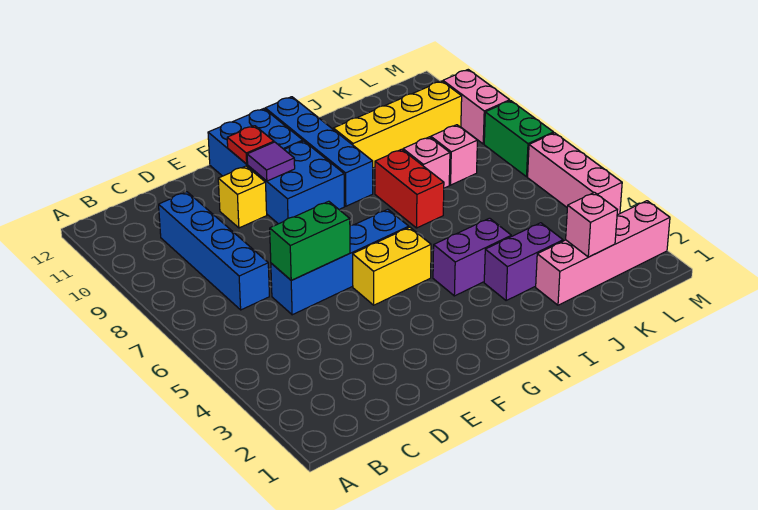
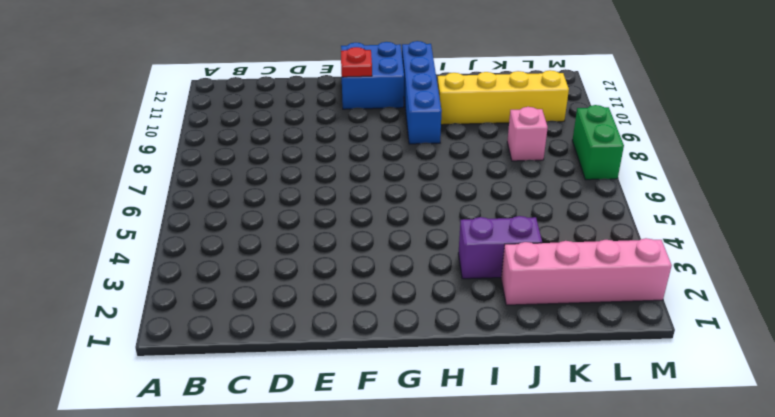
none -> blue 1x4 brick [159,192,269,310]
none -> blue 1x4 brick [271,209,409,315]
none -> yellow 1x1 brick [218,166,267,228]

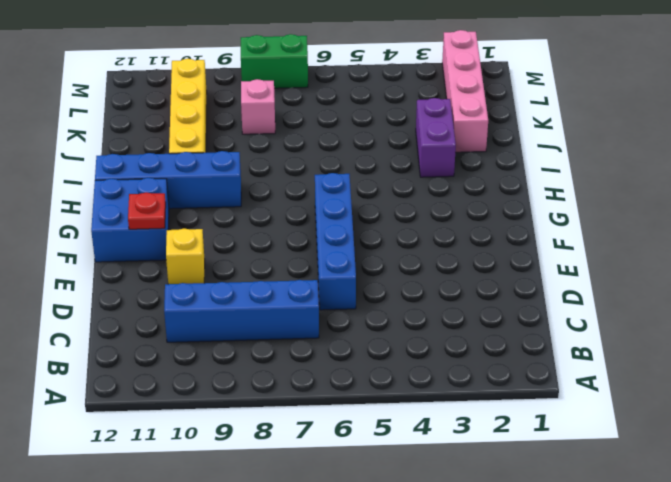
none -> yellow 1x2 brick [353,227,431,305]
none -> blue 2x2 brick [248,141,344,224]
none -> purple 1x2 brick [433,218,511,296]

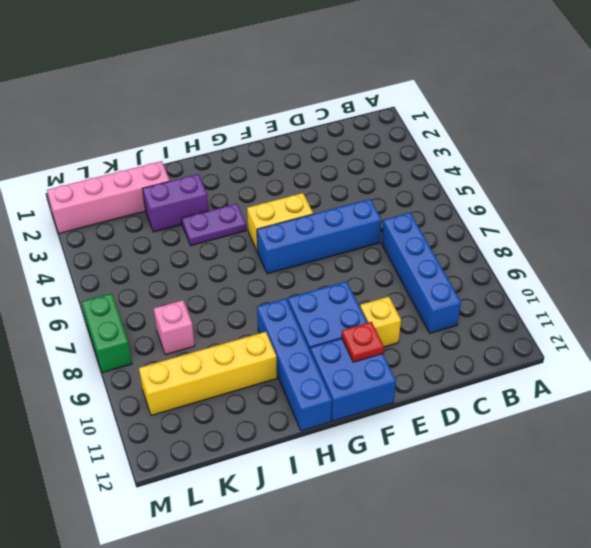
purple 1x2 plate [182,204,246,246] -> purple 1x2 brick [433,218,511,296]
none -> red 1x2 brick [375,149,444,228]
none -> pink 1x1 brick [403,137,450,188]
none -> pink 1x3 brick [528,133,622,215]

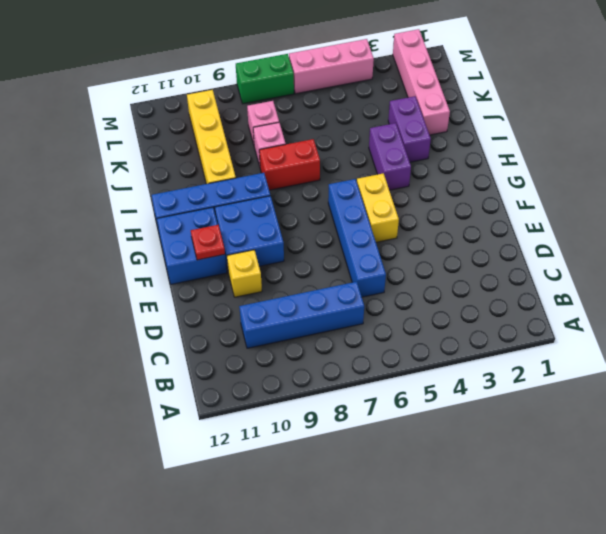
none -> pink 1x2 brick [443,70,510,144]
none -> green 1x2 brick [270,201,350,280]
none -> purple 1x1 tile [247,142,295,181]

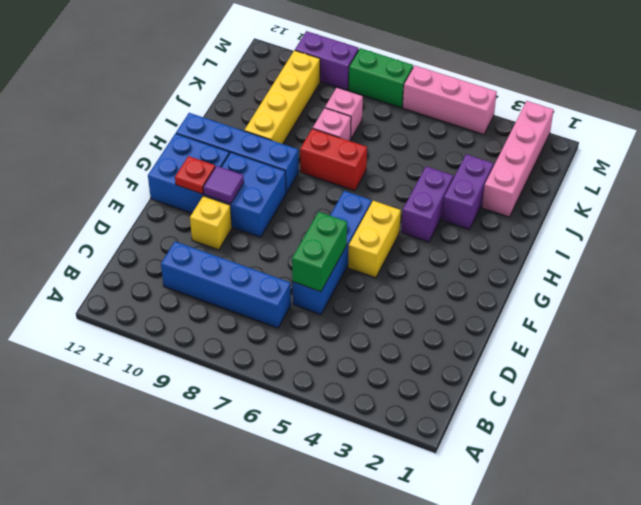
purple 1x2 brick [295,31,359,90] -> pink 1x2 brick [443,70,510,144]
none -> pink 1x1 brick [566,192,617,257]

